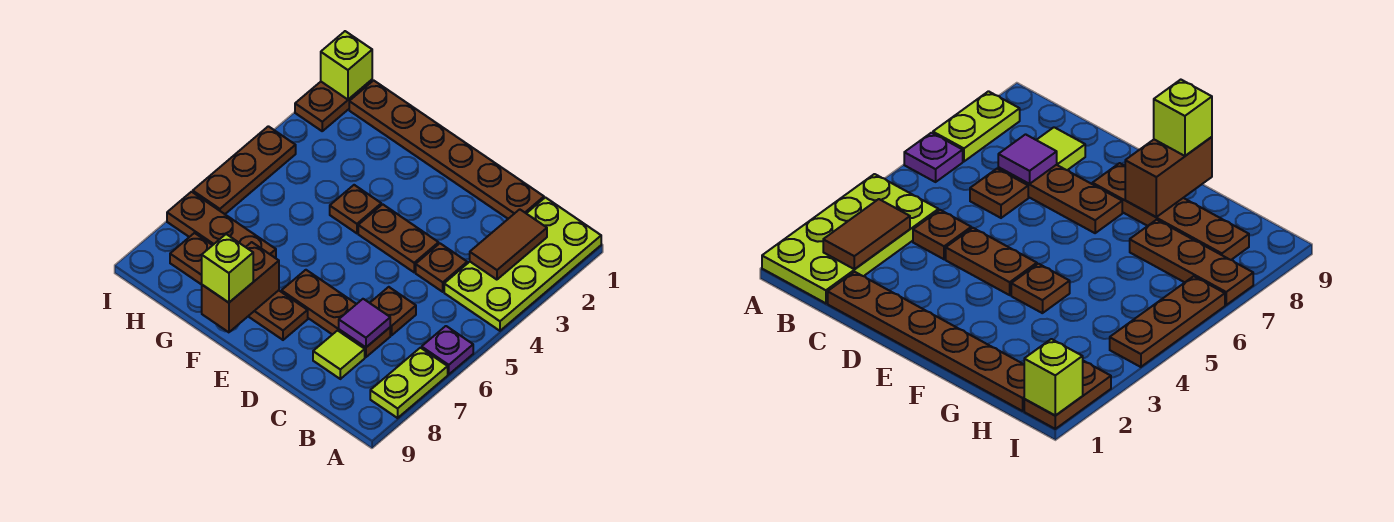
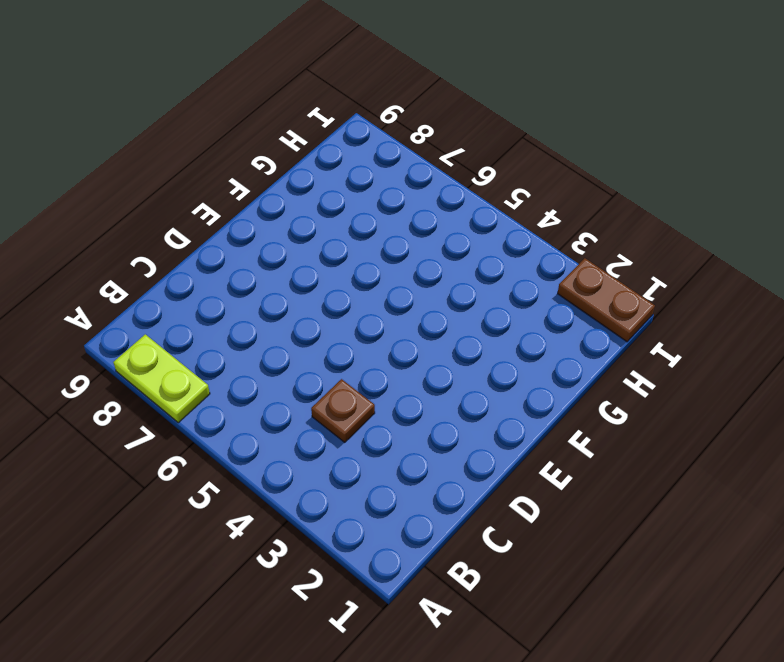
none -> lime 2x4 plate [444,197,601,331]
none -> purple 1x1 plate [422,326,473,374]
none -> brown 1x6 plate [349,80,544,219]

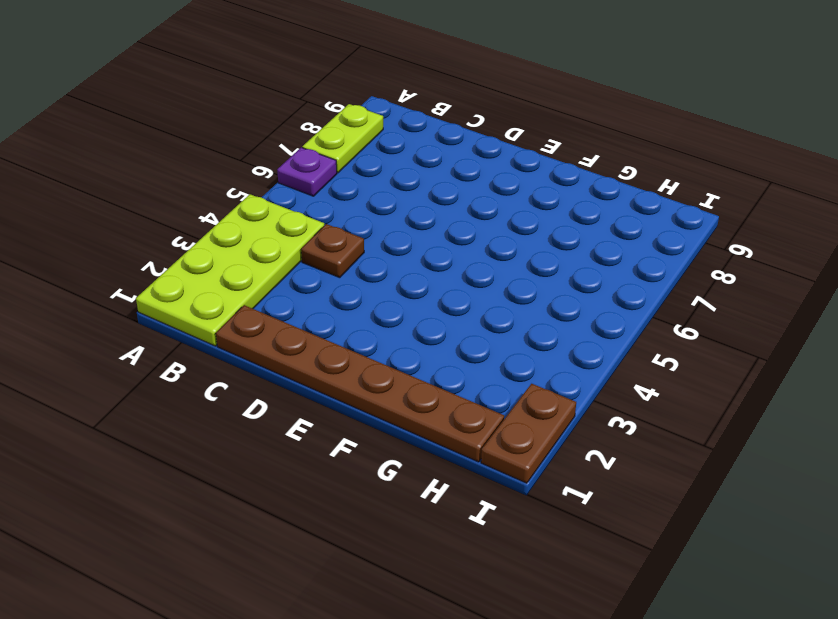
none -> brown 1x1 plate [370,287,416,335]
none -> brown 1x3 plate [282,270,390,357]
none -> lime 1x1 tile [313,331,365,379]

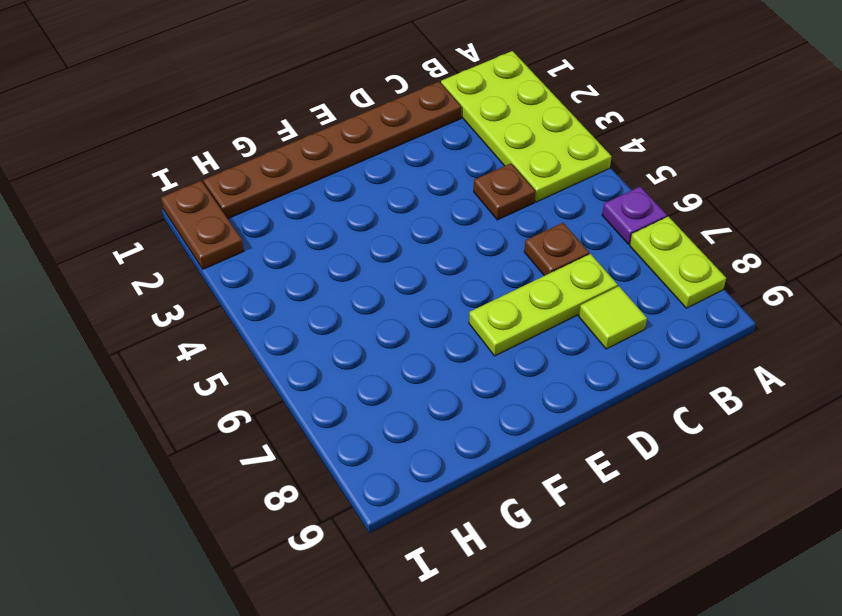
lime 1x3 plate [469,254,617,356] -> brown 1x3 plate [282,270,390,357]
none -> brown 1x2 plate [358,204,439,272]
none -> brown 1x4 plate [170,233,308,340]
none -> brown 1x1 plate [330,185,381,233]

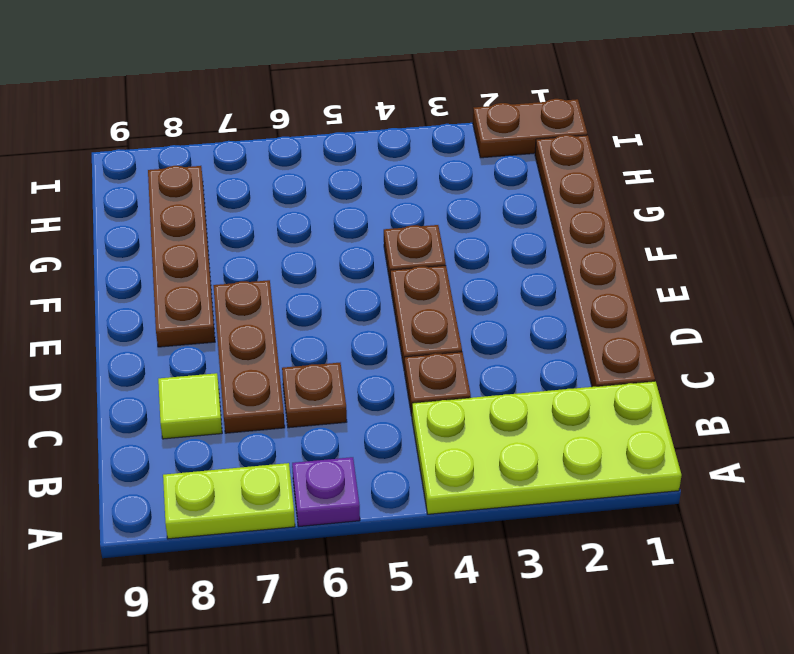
none -> brown 1x3 plate [167,192,276,258]
none -> brown 1x3 plate [193,126,296,214]
none -> brown 1x2 tile [470,209,547,280]

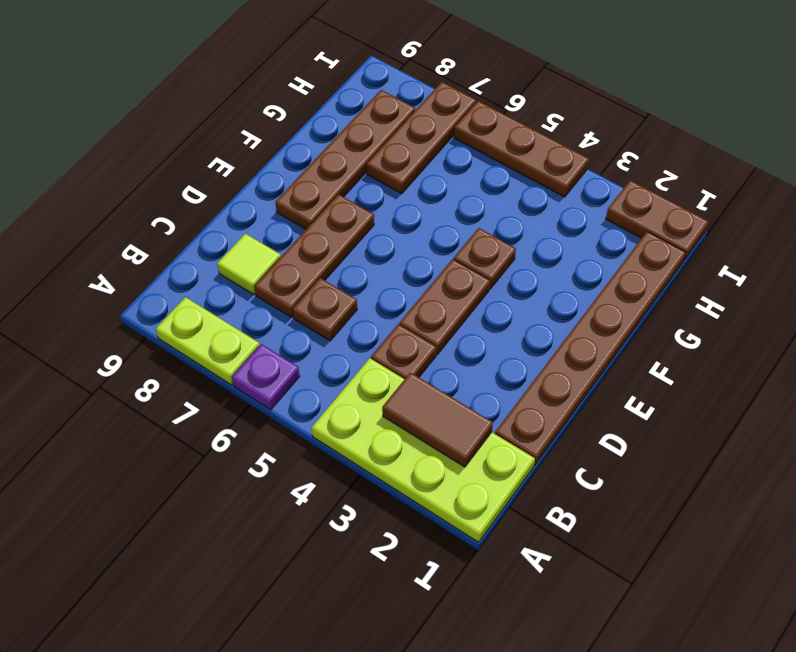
none -> purple 1x1 tile [339,299,390,347]
none -> brown 1x2 brick [202,242,279,332]
none -> lime 1x1 brick [321,31,372,99]

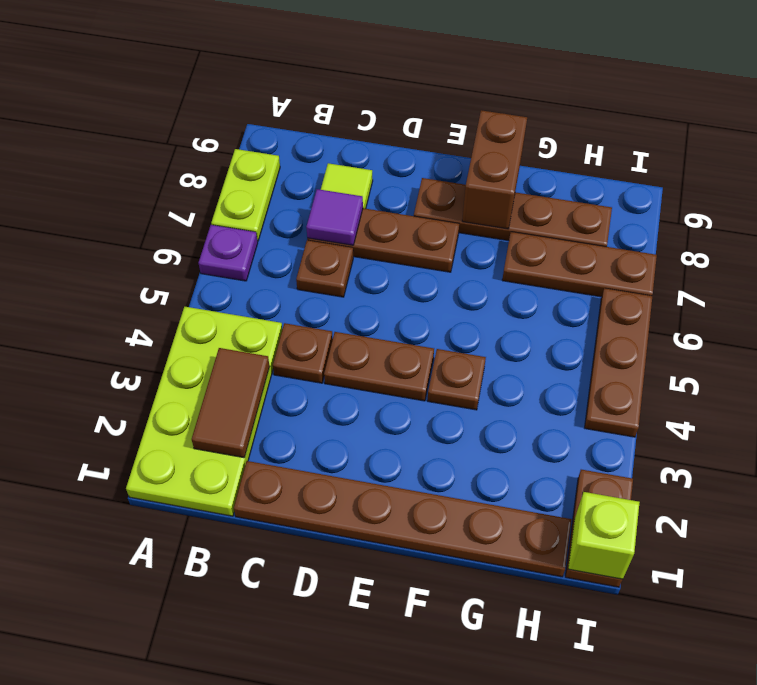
none -> lime 1x1 brick [202,234,253,303]

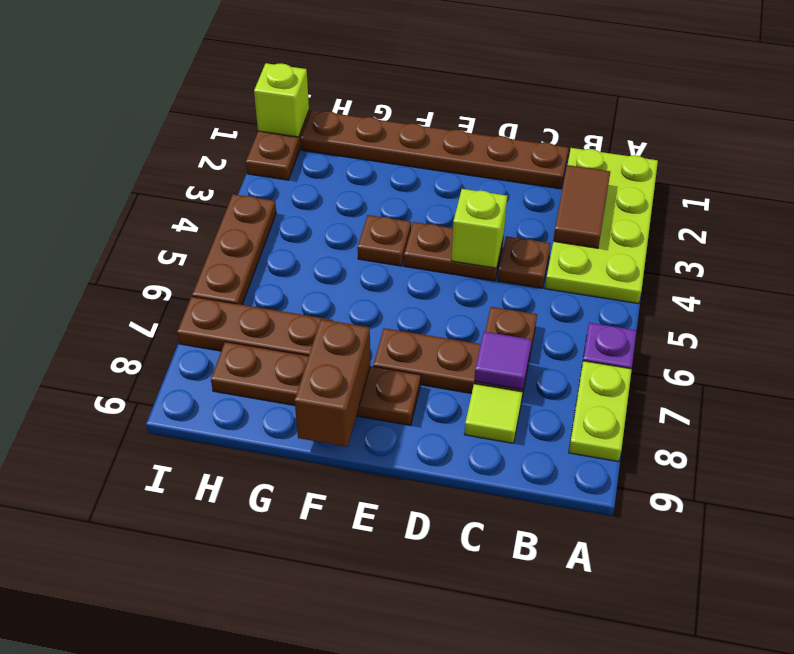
lime 1x1 brick [451,189,507,268] -> lime 1x1 brick moved to [202,234,253,303]

